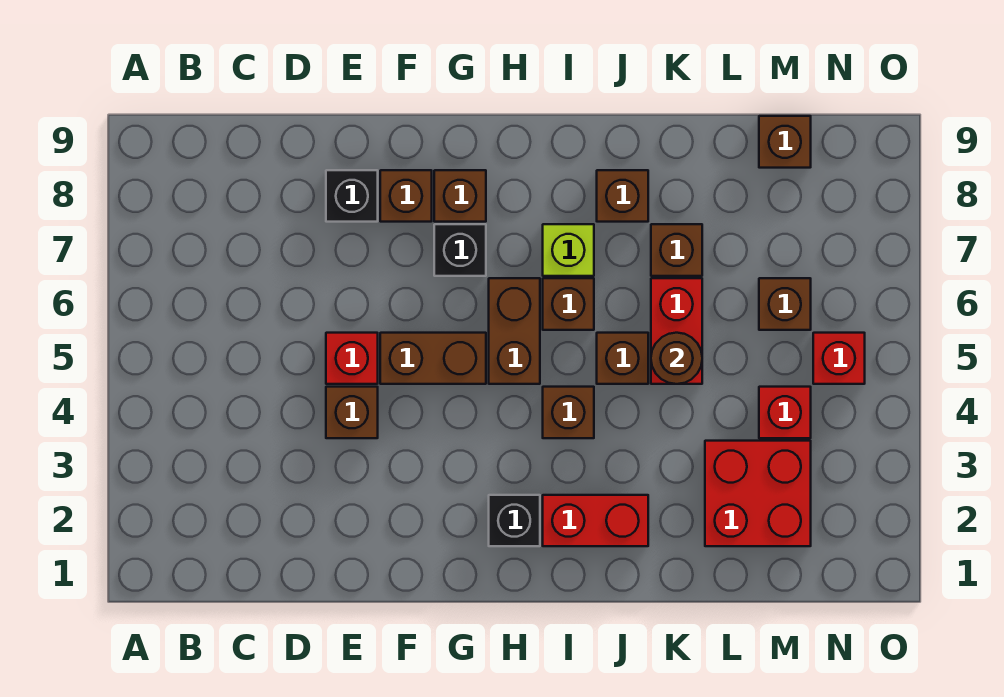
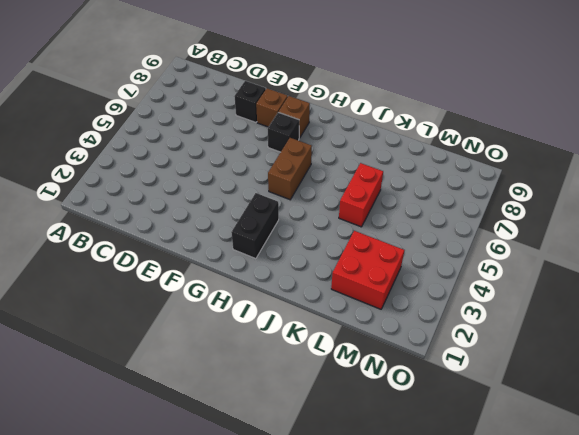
black 1x2 brick [231,193,279,259] -> black 1x1 brick [489,495,540,546]
none -> brown 1x1 brick [326,387,378,438]
none -> red 1x1 brick [326,333,378,384]
none -> brown 1x2 brick [380,333,486,384]

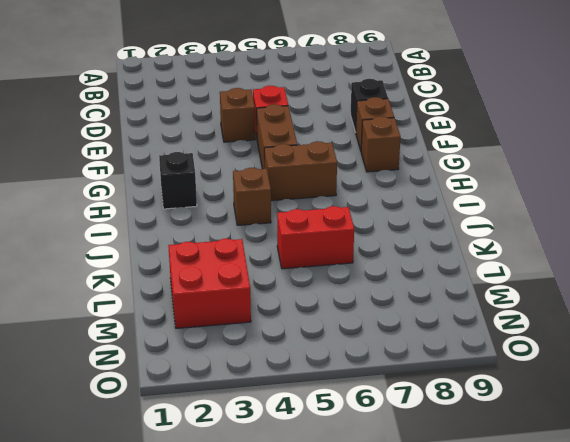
none -> black 1x1 brick [434,224,486,276]
none -> red 1x2 brick [543,495,648,546]
none -> brown 1x1 brick [543,278,594,330]

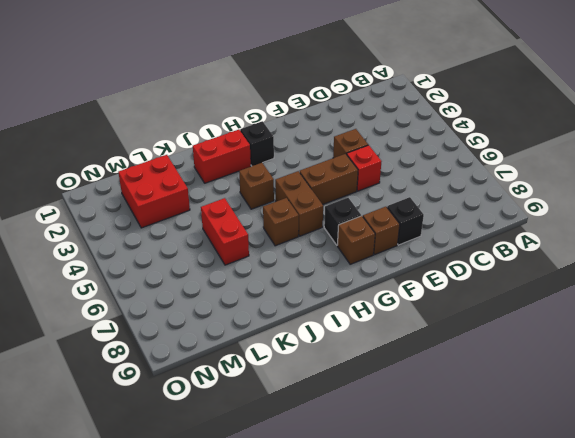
none -> lime 1x1 brick [543,224,594,276]
none -> brown 1x1 brick [597,333,648,384]
none -> brown 1x1 brick [597,170,648,222]

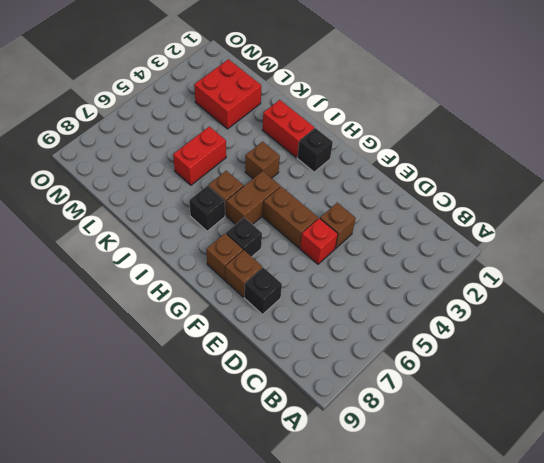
black 1x1 brick [189,186,225,231] -> lime 1x1 brick [543,224,594,276]
none -> brown 1x1 brick [597,333,648,384]
none -> brown 1x1 brick [597,170,648,222]
none -> brown 1x1 brick [651,224,702,276]

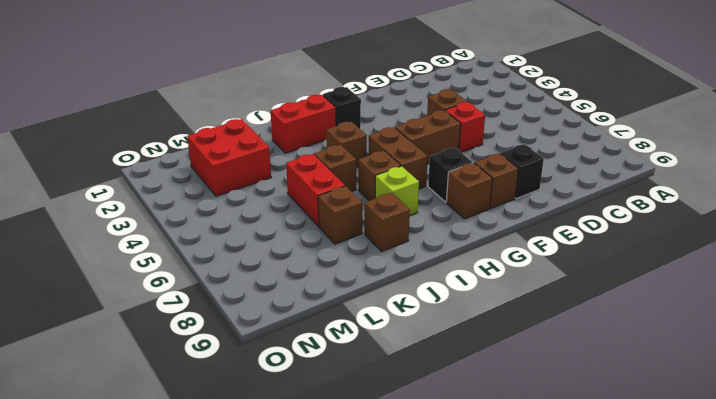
none -> red 1x1 brick [759,387,811,438]
none -> brown 1x1 brick [759,278,811,330]
none -> brown 1x1 brick [759,116,811,168]

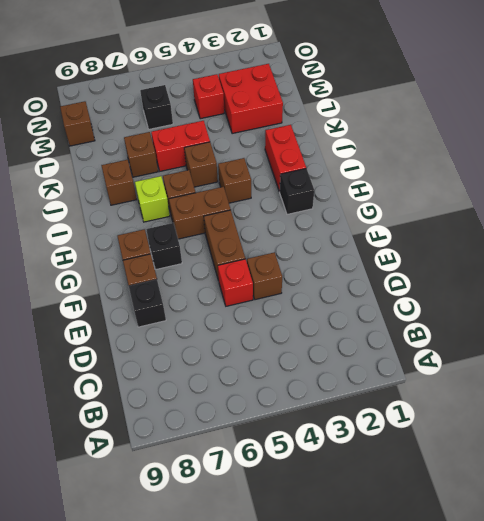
black 1x1 brick [140,85,173,129] -> brown 1x1 brick [759,278,811,330]
none -> red 1x1 brick [813,333,865,384]
none -> brown 1x1 round brick [651,333,702,384]

